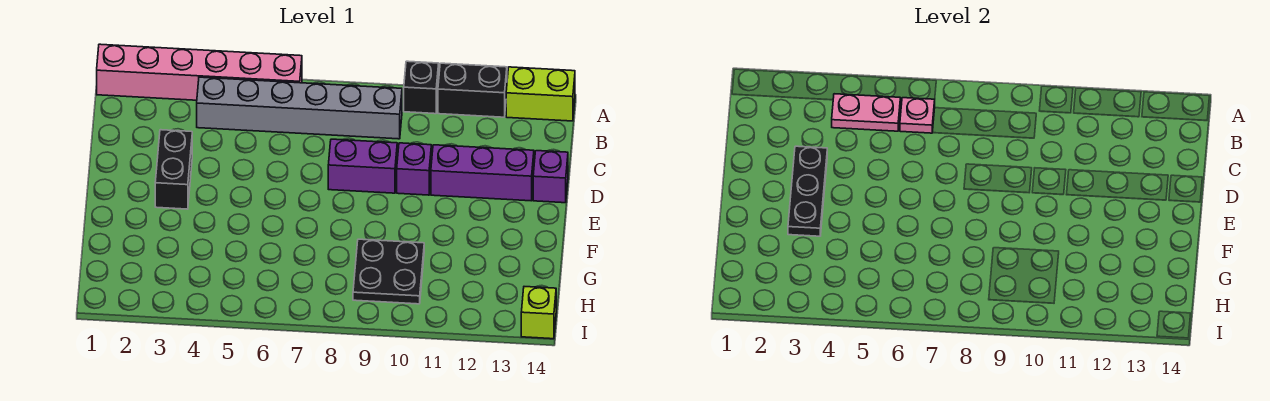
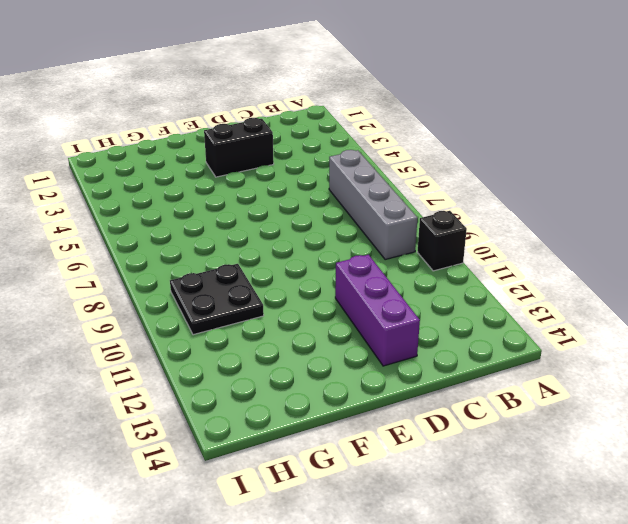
grey 1x4 brick [329,150,418,260] -> grey 1x6 brick [197,77,402,139]
none -> pink 1x6 brick [97,44,302,100]
none -> black 1x2 brick [438,63,507,117]
none -> lime 1x2 brick [506,67,575,121]

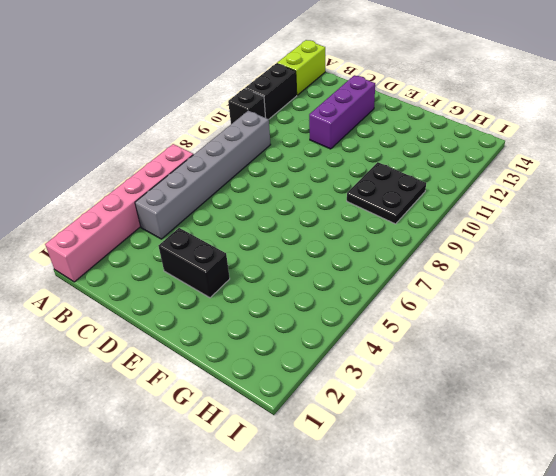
none -> purple 1x2 brick [328,139,397,193]
none -> purple 1x1 brick [397,143,431,195]
none -> purple 1x1 brick [533,151,568,203]

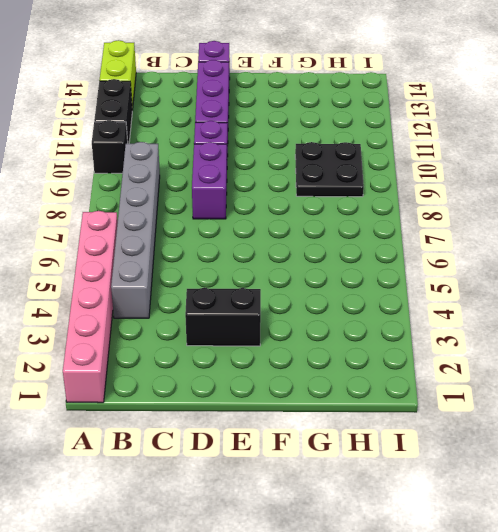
none -> lime 1x1 brick [521,287,556,339]
none -> pink 1x2 plate [832,94,900,131]
none -> pink 1x1 plate [900,98,935,133]

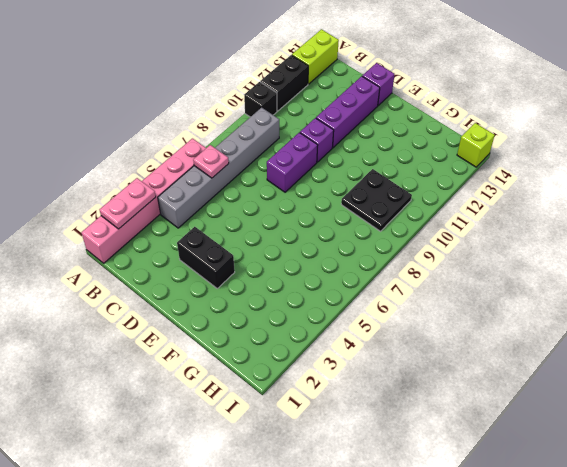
pink 1x2 plate [99,178,156,229] -> pink 1x2 plate moved to [832,94,900,131]
none -> black 1x3 plate [788,146,827,236]

